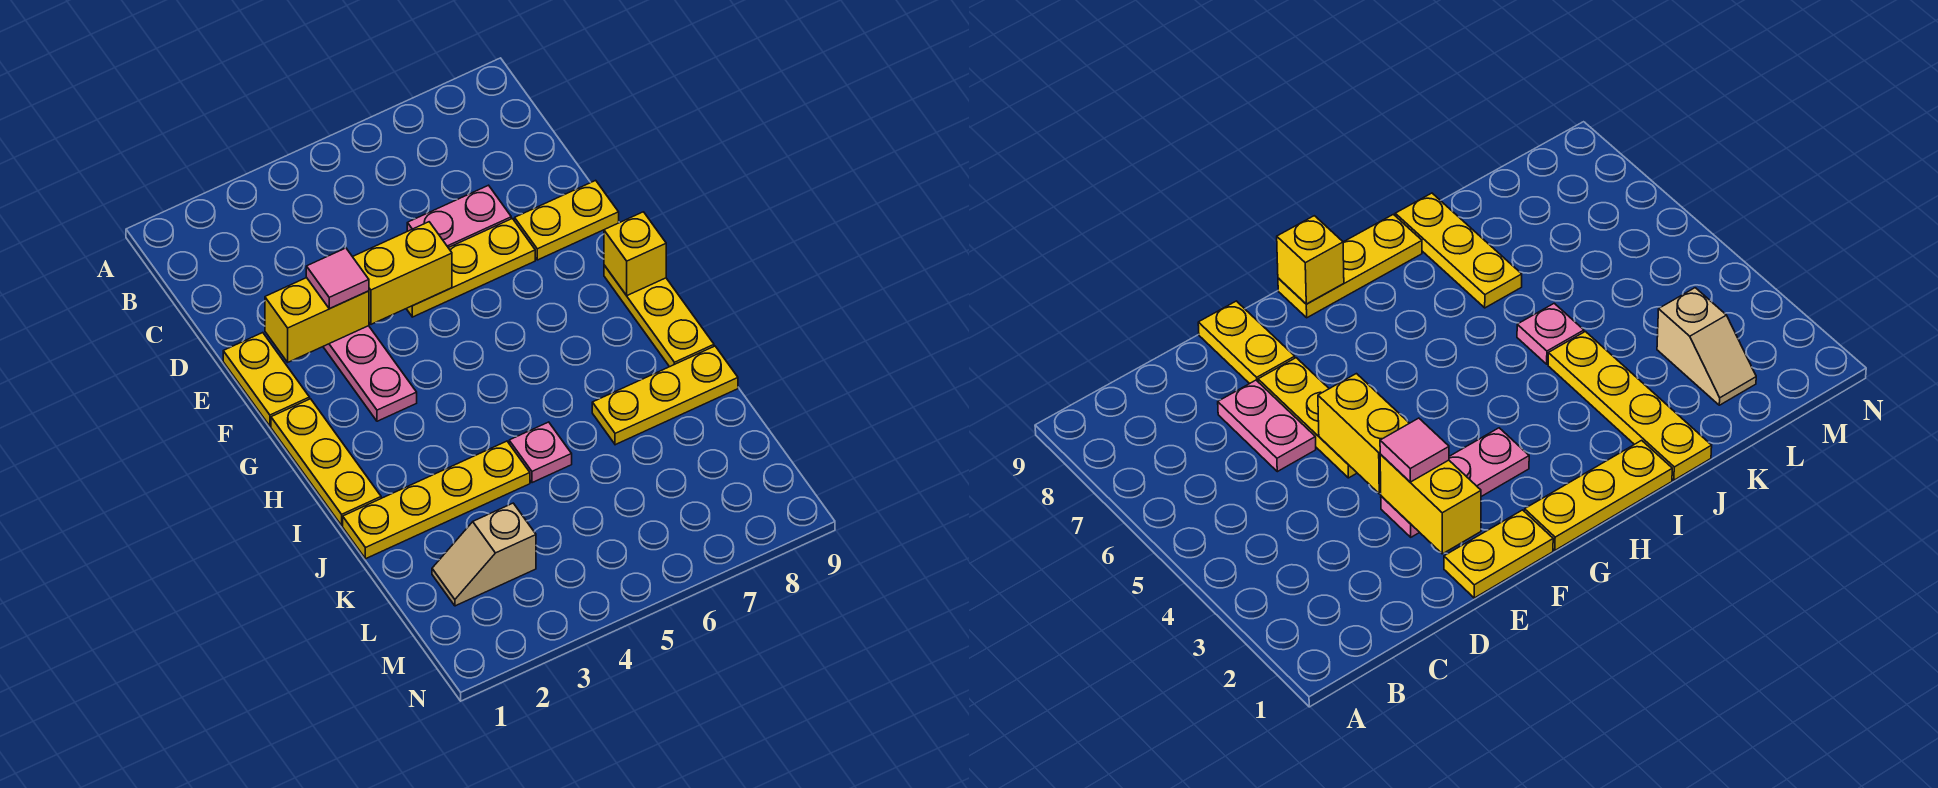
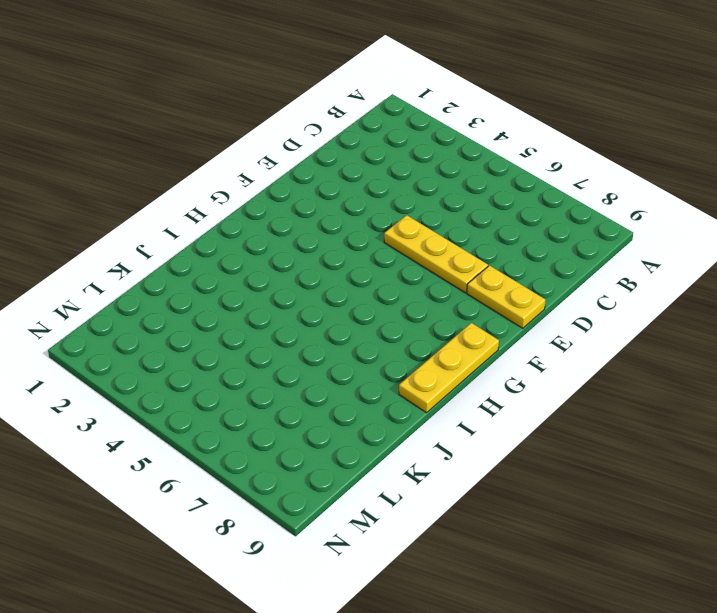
none -> pink 1x2 plate [407,185,511,248]
none -> yellow 1x2 plate [223,333,310,426]
none -> pink 1x3 plate [323,326,417,421]

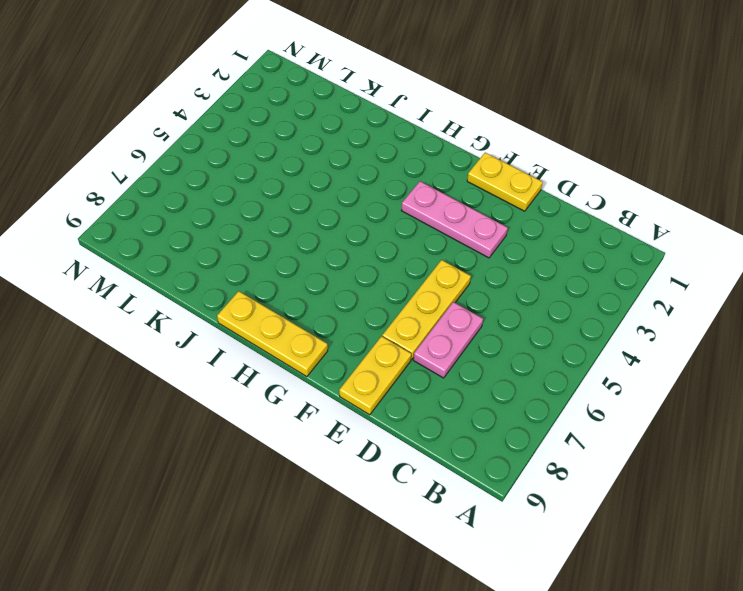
none -> yellow 1x3 plate [271,399,381,525]
none -> yellow 1x4 plate [343,441,530,559]
none -> pink 1x1 plate [509,422,572,483]

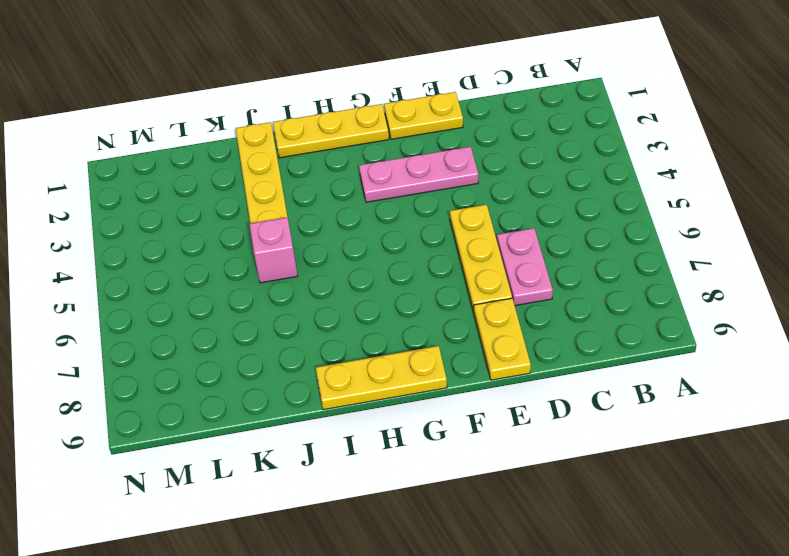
pink 1x1 brick [250,217,298,283] -> pink 1x1 plate [509,422,572,483]
none -> yellow 1x3 plate [592,346,738,445]
none -> tan 1x2 slope [432,503,536,606]
none -> yellow 1x2 brick [265,278,369,362]

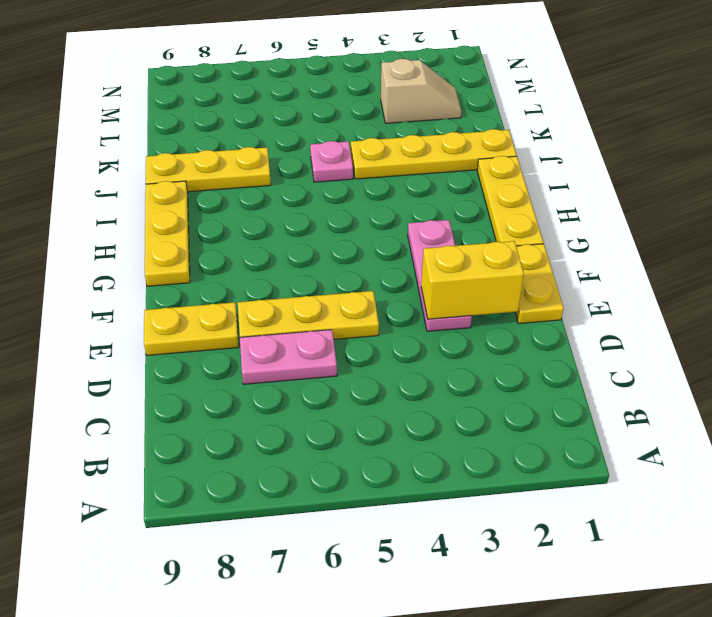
none -> yellow 1x2 brick [353,222,452,324]
none -> yellow 1x1 brick [604,212,666,295]
none -> pink 1x1 tile [306,248,369,309]

